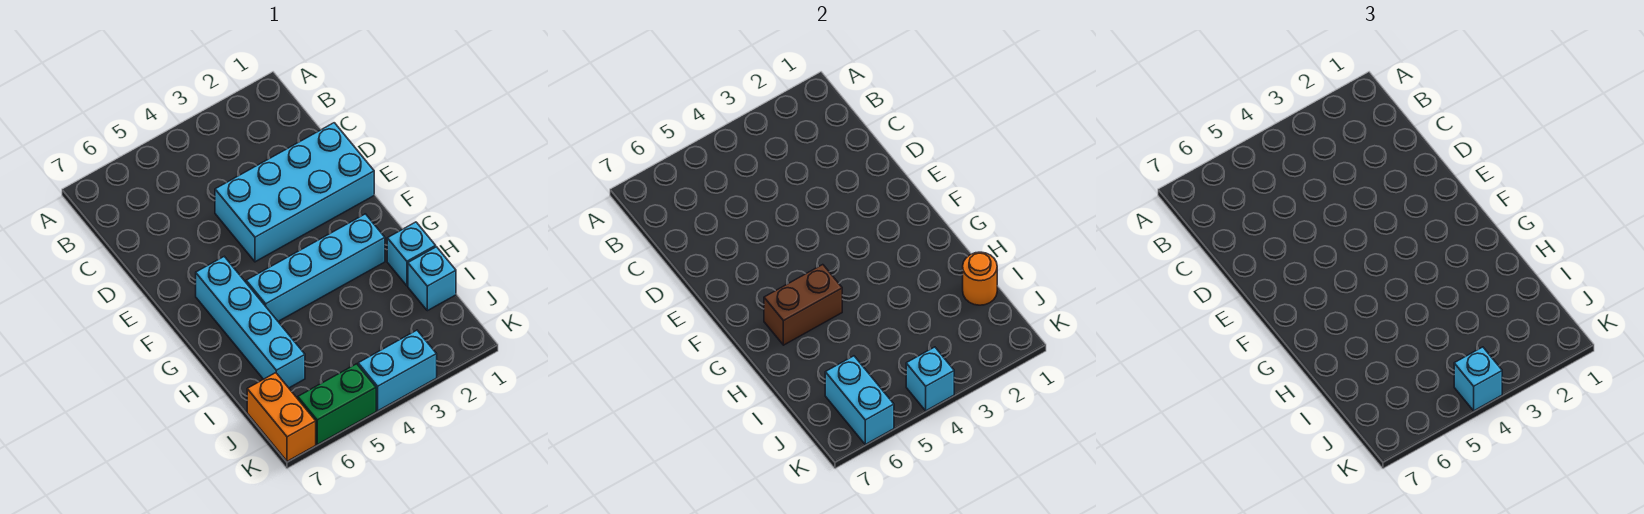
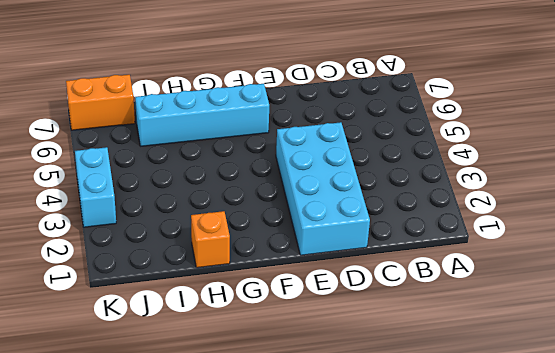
orange 1x1 brick [191,211,230,268] -> cyan 1x1 brick [387,222,436,286]
none -> cyan 1x4 brick [246,214,385,321]
none -> cyan 1x1 brick [408,247,456,311]
none -> green 1x2 brick [298,364,376,444]

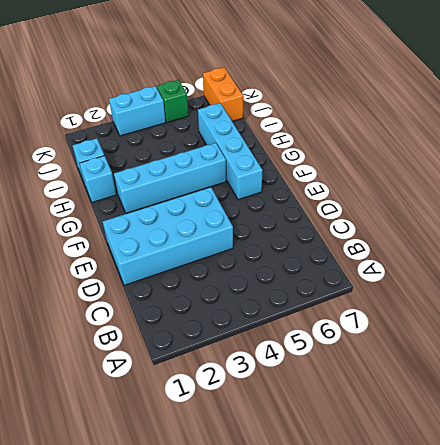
green 1x1 brick [157,80,189,122] -> green 1x2 brick [298,364,376,444]
none -> brown 1x2 brick [764,265,842,345]
none -> orange 1x1 round brick [963,252,997,305]
none -> cyan 1x2 brick [825,356,894,444]

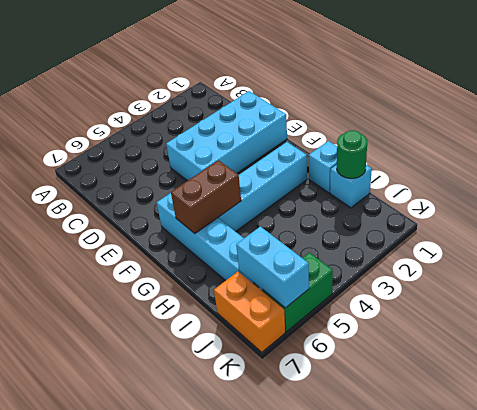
green 1x1 round brick [337,130,367,178] -> orange 1x1 round brick [963,252,997,305]
none -> cyan 1x2 brick [358,330,437,411]
none -> cyan 1x1 brick [906,347,954,411]
none -> cyan 1x1 brick [1454,347,1502,411]

